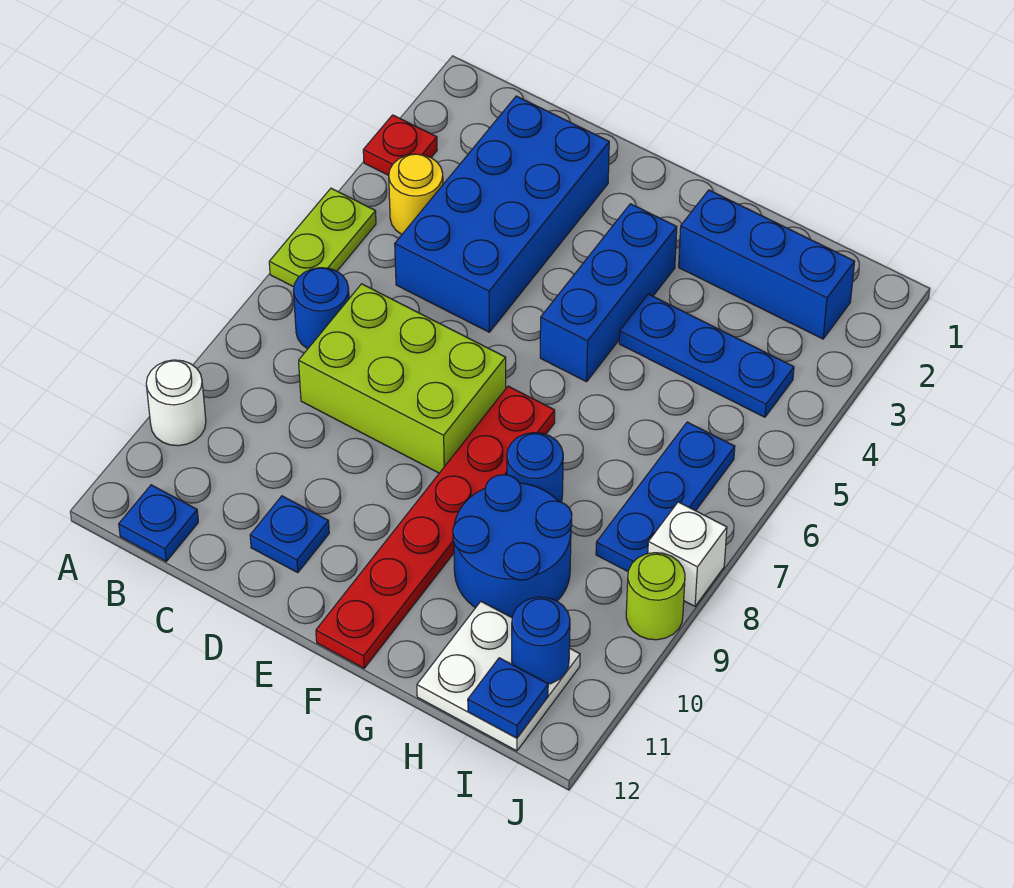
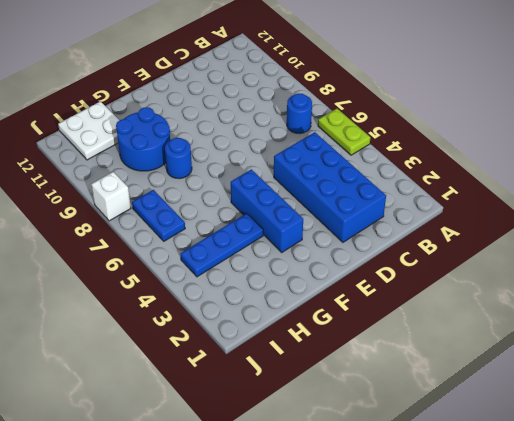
blue 1x2 plate [132,190,185,241] -> blue 1x3 plate [596,422,735,571]
none -> red 1x1 plate [363,115,437,175]
none -> white 1x1 round brick [146,360,206,446]
none -> yellow 1x1 round brick [389,154,443,234]

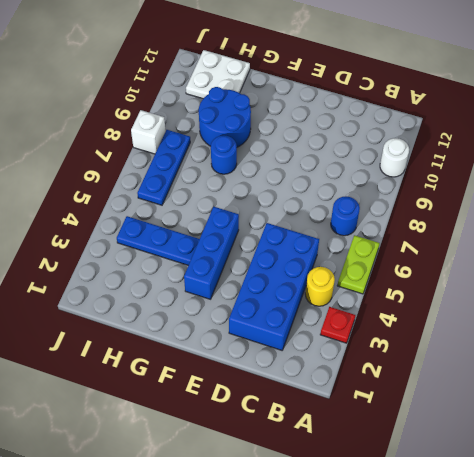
none -> blue 1x1 plate [119,485,198,561]
none -> lime 2x3 brick [299,284,506,473]
none -> blue 1x1 plate [250,496,329,573]

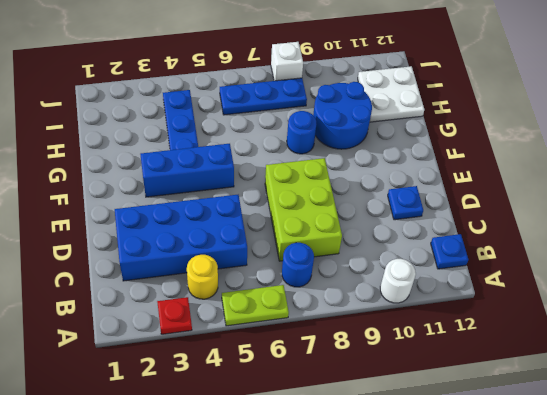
none -> red 1x6 plate [316,386,555,668]
none -> blue 1x3 brick [679,190,855,339]
none -> lime 1x1 round brick [626,553,685,640]

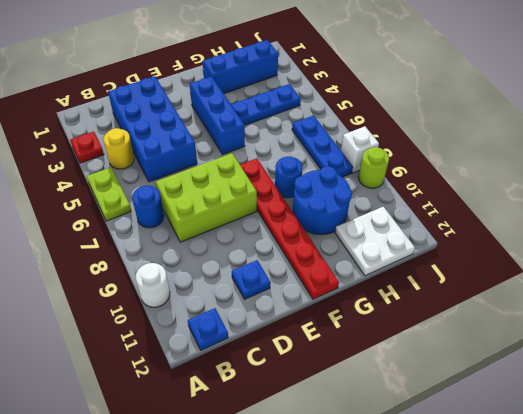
none -> blue 1x1 round brick [512,597,570,684]
none -> blue 1x1 plate [468,658,548,738]

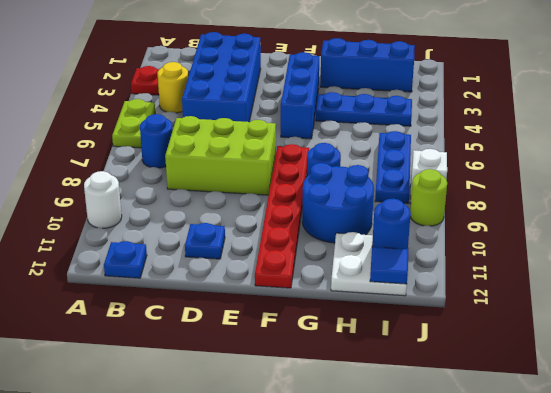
blue 1x1 tile [370,247,408,284] -> blue 1x1 plate [468,658,548,738]

